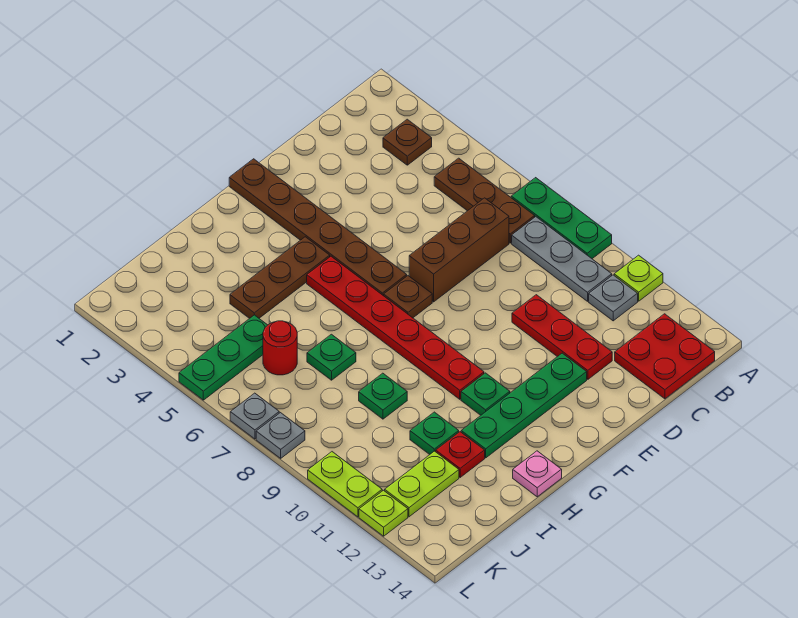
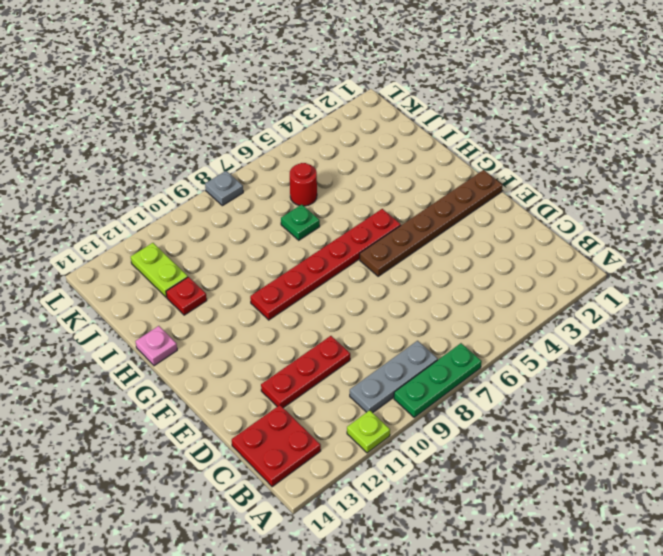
none -> brown 1x1 plate [383,119,432,165]
none -> brown 1x3 plate [434,158,535,243]
none -> grey 1x1 plate [589,275,638,321]

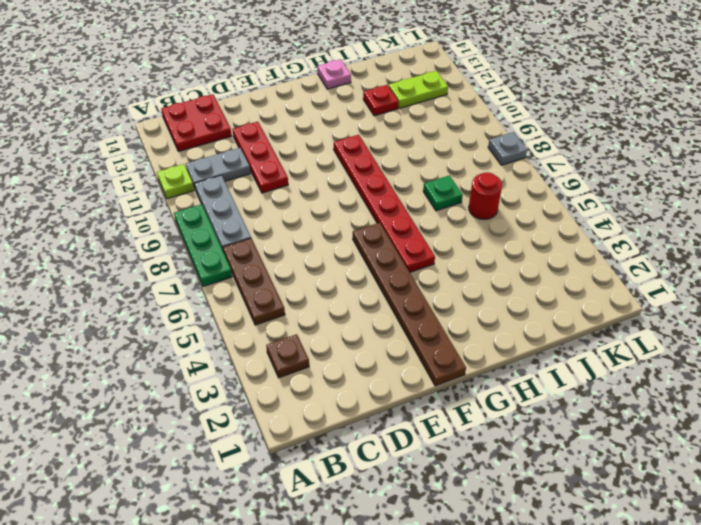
grey 1x2 plate [186,148,250,188] -> grey 1x1 plate [589,275,638,321]
none -> brown 1x3 brick [409,198,509,302]
none -> green 1x4 plate [461,353,587,458]
none -> brown 1x1 plate [384,276,432,318]

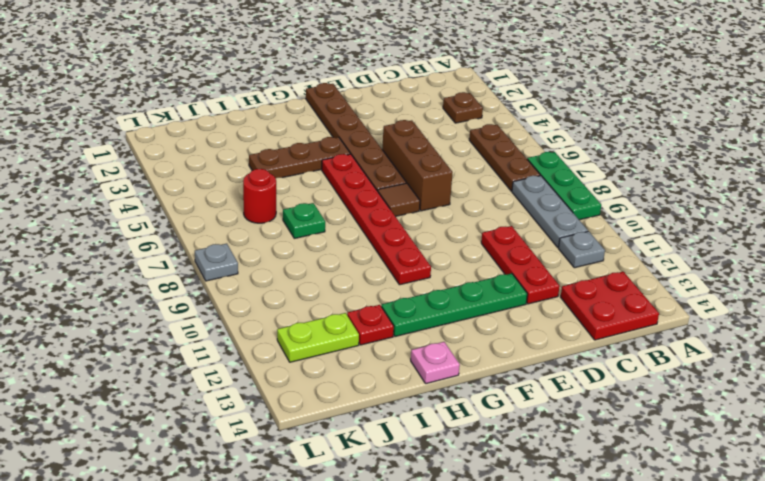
brown 1x3 brick [382,120,453,211] -> brown 1x3 brick turned to [409,198,509,302]
brown 1x1 tile [378,183,420,216] -> brown 1x1 plate [384,276,432,318]
none -> lime 1x1 plate [614,255,663,301]
none -> green 1x1 plate [461,373,510,415]
none -> green 1x1 plate [359,373,407,419]

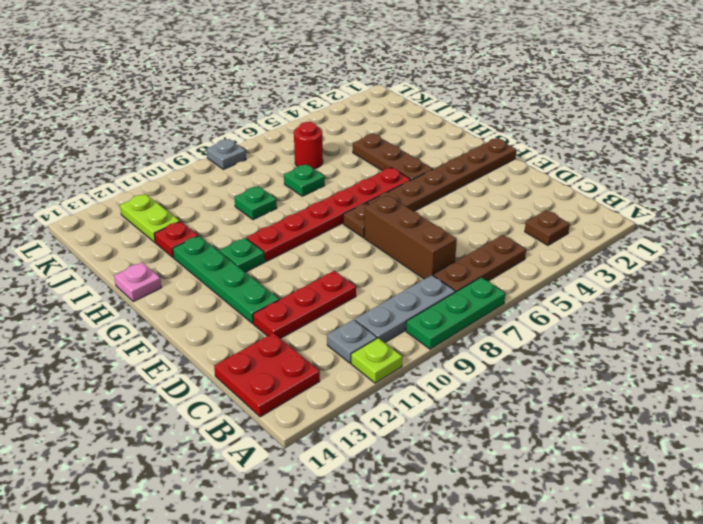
none -> green 1x1 plate [410,412,459,454]
none -> green 1x3 plate [179,315,267,400]
none -> grey 1x1 plate [230,393,279,439]

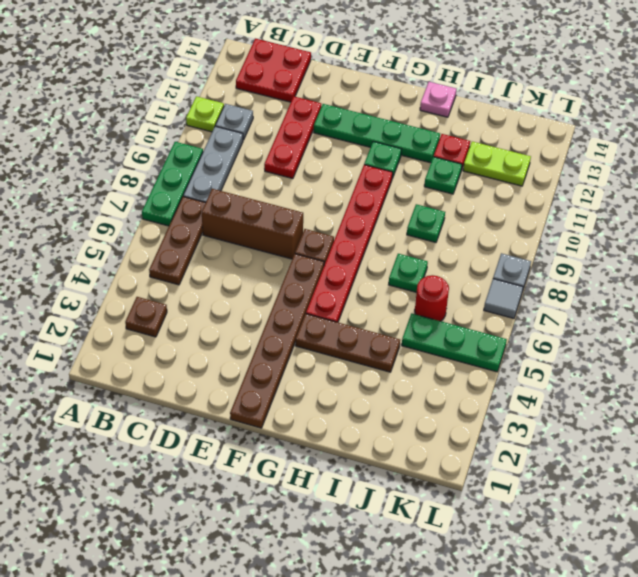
grey 1x1 tile [484,279,523,318] -> grey 1x1 plate [230,393,279,439]
none -> lime 1x2 plate [308,452,382,517]
none -> lime 1x1 plate [359,490,408,536]

